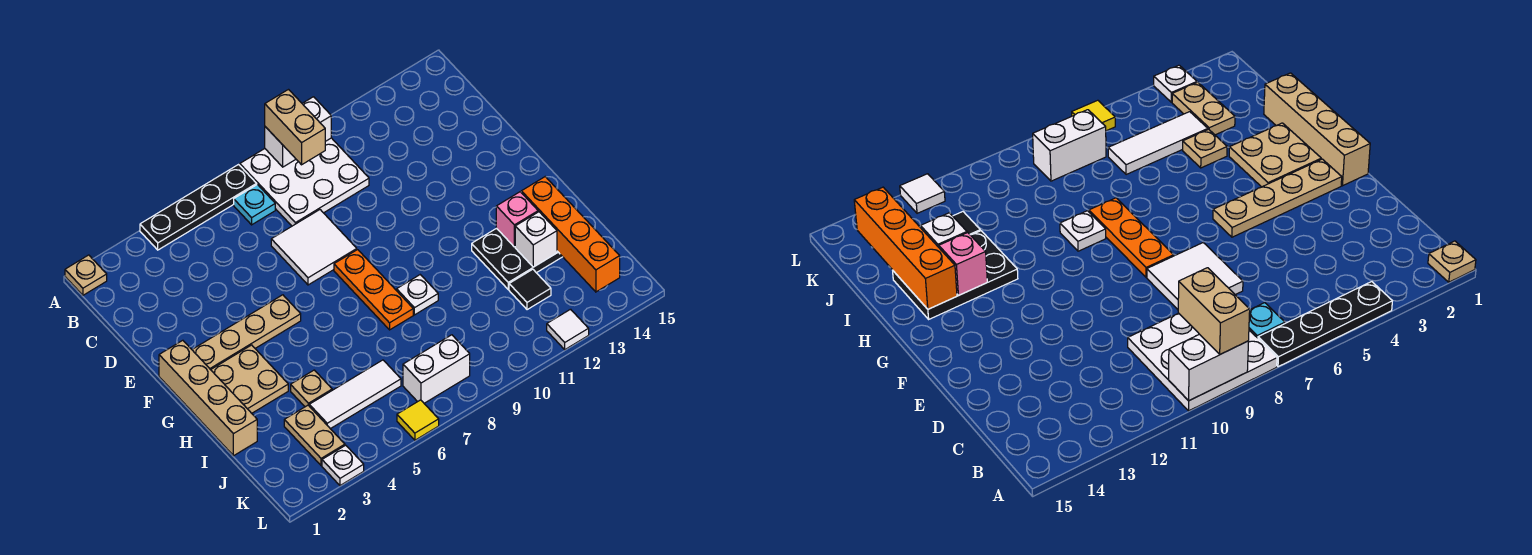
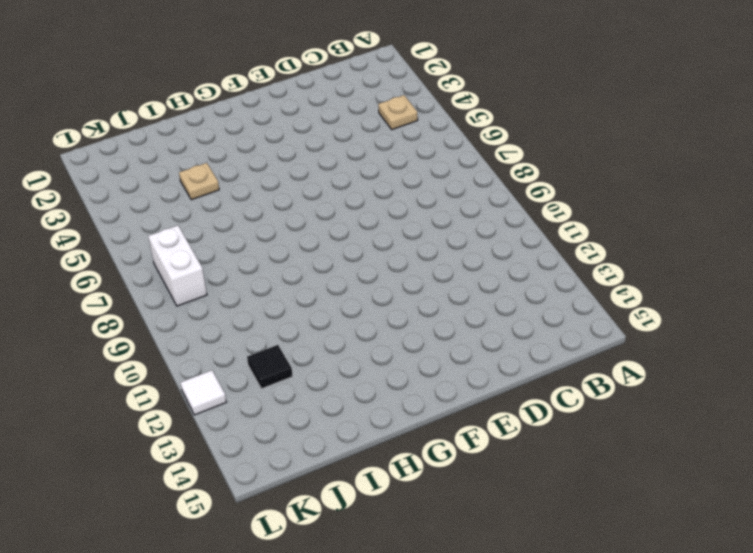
tan 1x1 plate [378,95,418,130] -> tan 1x1 plate moved to [65,255,107,295]
none -> black 1x4 plate [140,165,257,250]
none -> white 3x3 plate [240,138,369,226]
none -> cyan 1x1 plate [234,185,275,225]

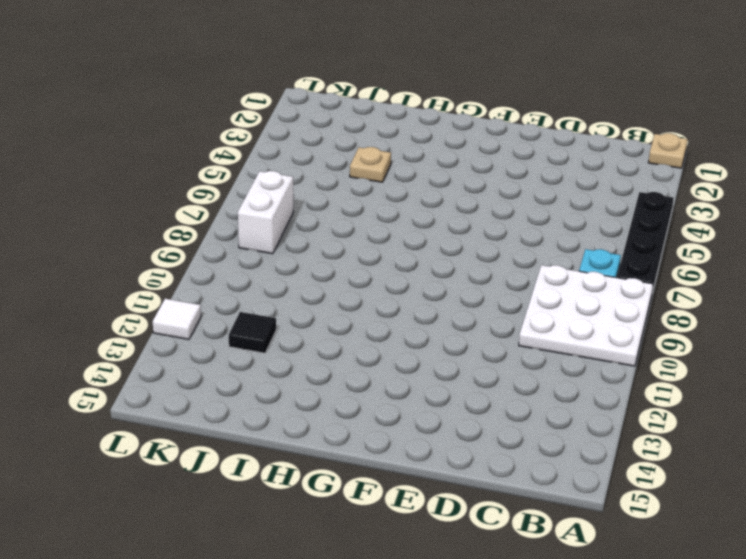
none -> white 2x2 tile [271,210,357,285]
none -> tan 1x4 brick [159,340,257,456]
none -> tan 1x4 plate [192,295,301,370]

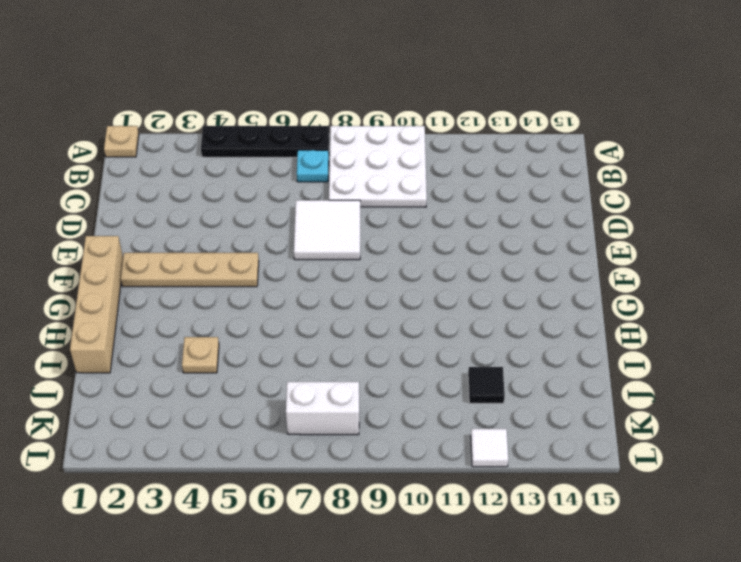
none -> orange 1x3 plate [334,250,413,330]
none -> tan 2x2 plate [211,345,288,413]
none -> white 1x1 plate [397,275,438,315]

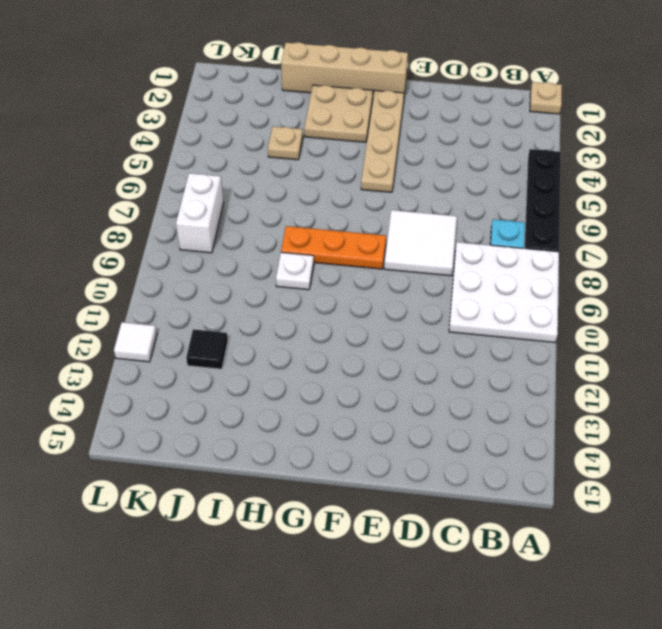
none -> black 2x3 plate [472,228,562,289]
none -> tan 1x2 plate [284,405,345,466]
none -> white 1x3 tile [309,360,401,429]

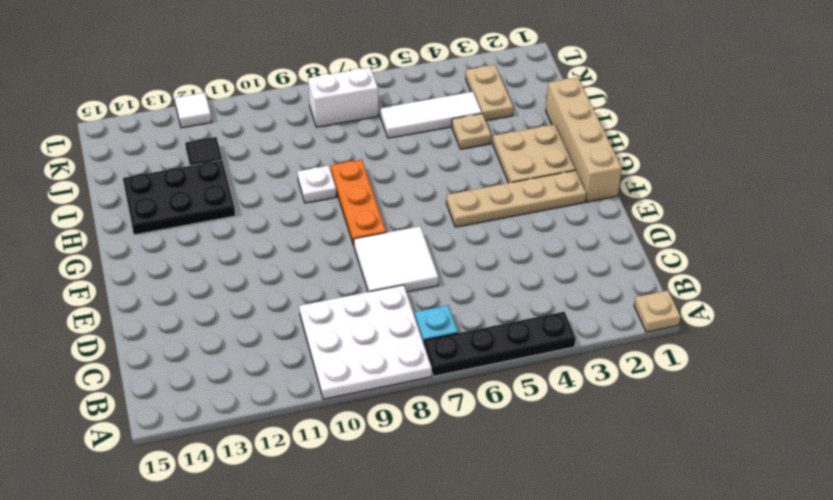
none -> white 1x1 plate [322,445,364,485]
none -> yellow 1x1 tile [397,400,439,440]
none -> white 1x2 brick [265,97,331,167]

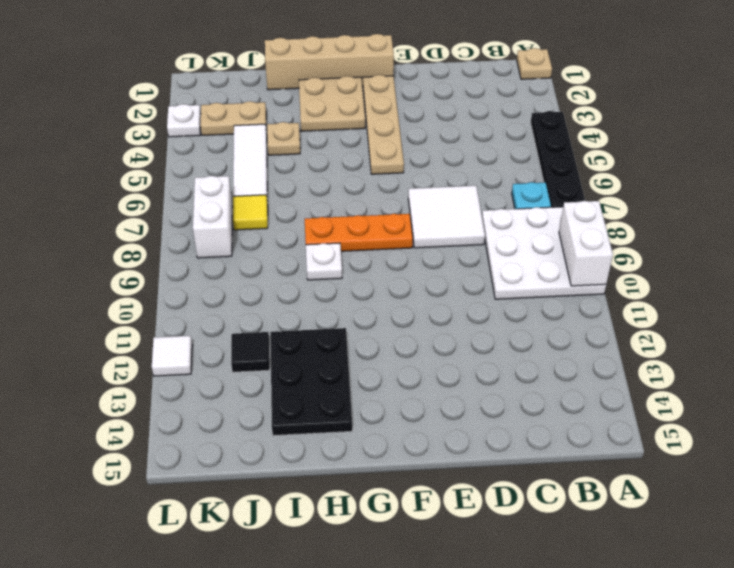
yellow 1x1 tile [233,195,268,230] -> yellow 1x1 tile moved to [397,400,439,440]
none -> pink 1x1 brick [496,192,538,247]
none -> orange 1x4 brick [521,177,620,292]
none -> white 1x1 brick [515,212,557,267]

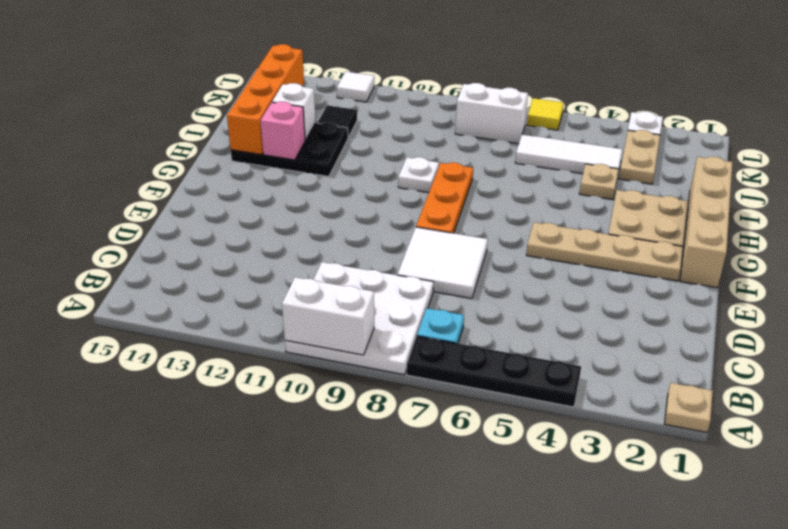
none -> tan 1x2 brick [265,90,325,165]

